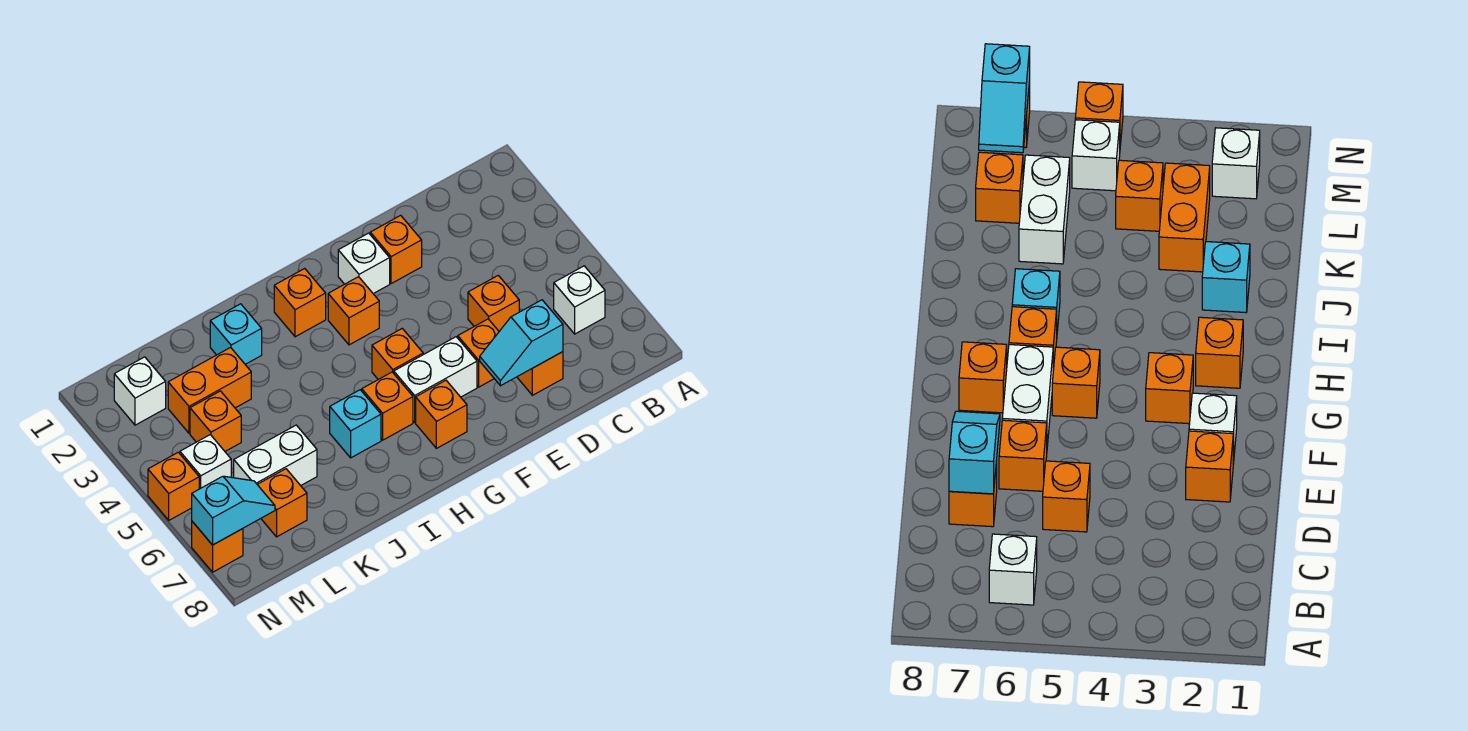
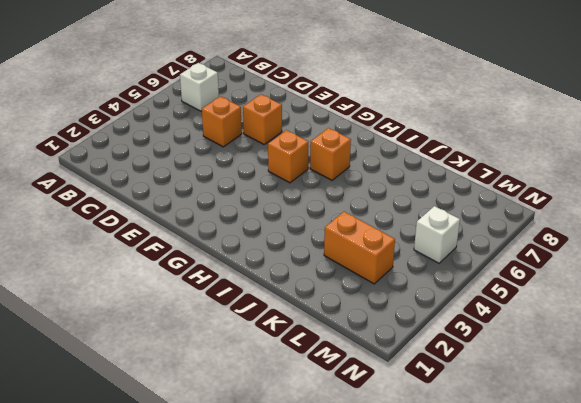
none -> orange 1x1 brick [517,352,563,395]
none -> orange 1x1 brick [370,215,422,284]
none -> white 1x1 brick [338,233,390,294]

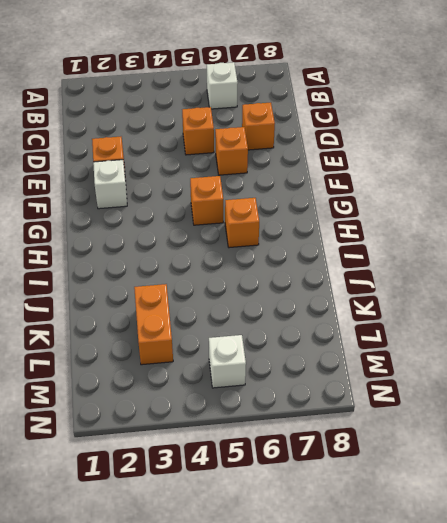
none -> white 1x2 brick [394,337,477,422]
none -> orange 1x1 brick [328,277,379,345]
none -> orange 1x1 brick [416,380,467,448]

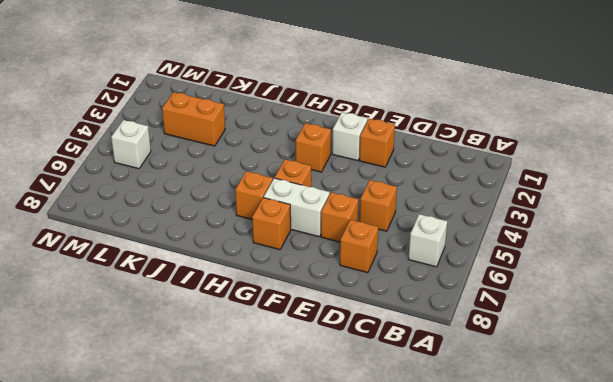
none -> orange 1x1 brick [274,269,326,337]
none -> cyan 1x1 brick [330,390,381,458]
none -> cyan 1x1 brick [210,304,262,364]

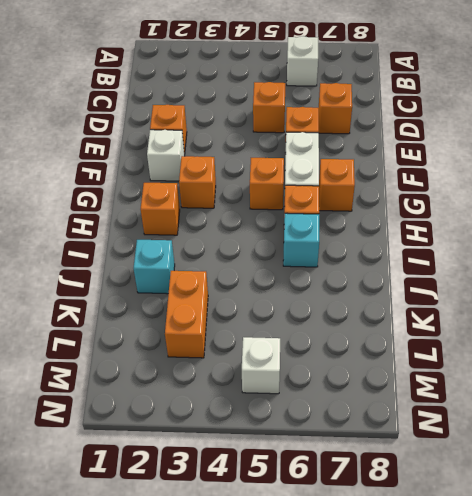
none -> white 1x2 brick [234,425,317,486]
none -> orange 1x1 brick [190,391,241,451]
none -> orange 1x1 brick [257,469,307,537]

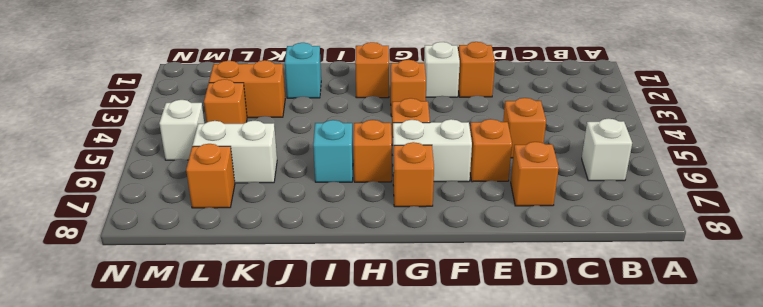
none -> white 1x1 brick [114,357,166,425]
none -> orange 1x1 brick [148,452,199,520]
none -> orange 1x1 brick [192,522,243,572]

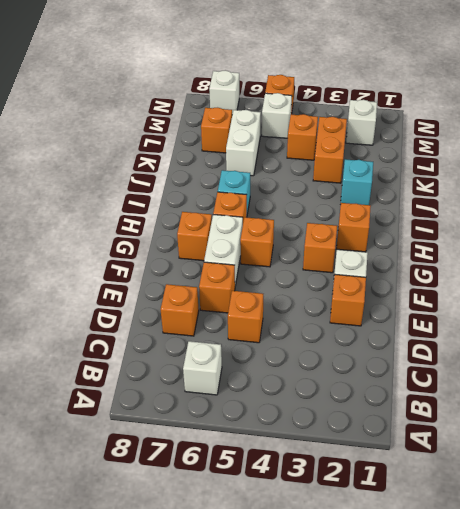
white 1x1 brick [209,70,239,115] -> orange 1x1 brick [192,522,243,572]
none -> cyan 1x2 slope [480,300,563,386]
none -> cyan 1x2 slope [192,476,275,545]

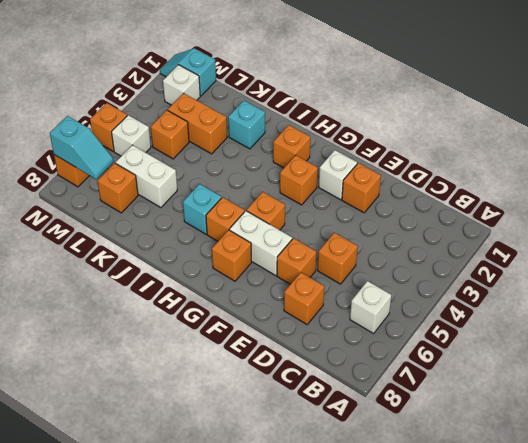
cyan 1x2 slope [160,48,216,96] -> cyan 1x2 slope moved to [480,300,563,386]

